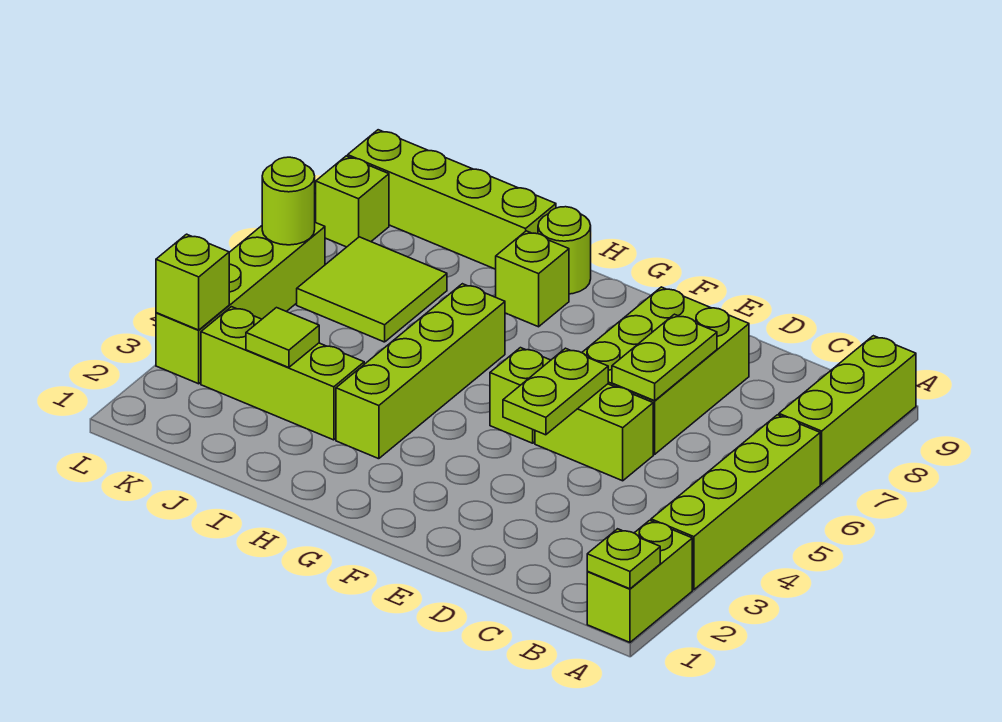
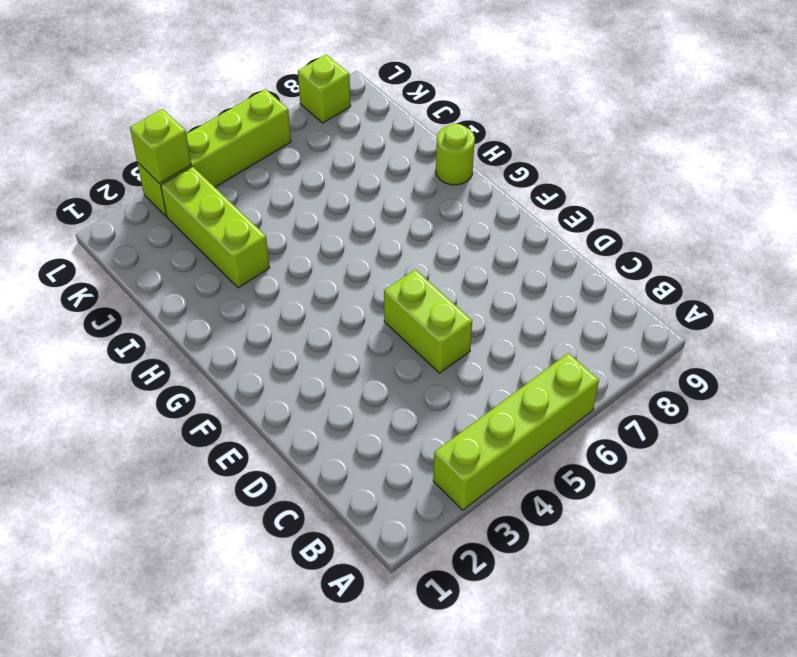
none -> lime 1x2 brick [587,520,692,642]
none -> lime 1x3 brick [779,336,916,484]
none -> lime 2x3 brick [582,287,749,454]

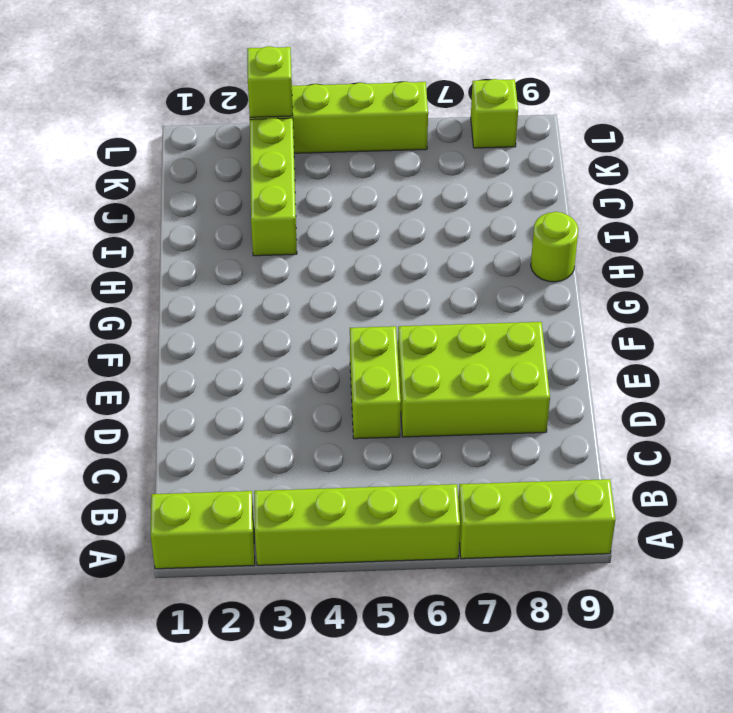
none -> lime 1x1 brick [490,348,551,443]
none -> lime 1x4 brick [336,284,505,459]
none -> lime 1x1 brick [496,231,569,327]

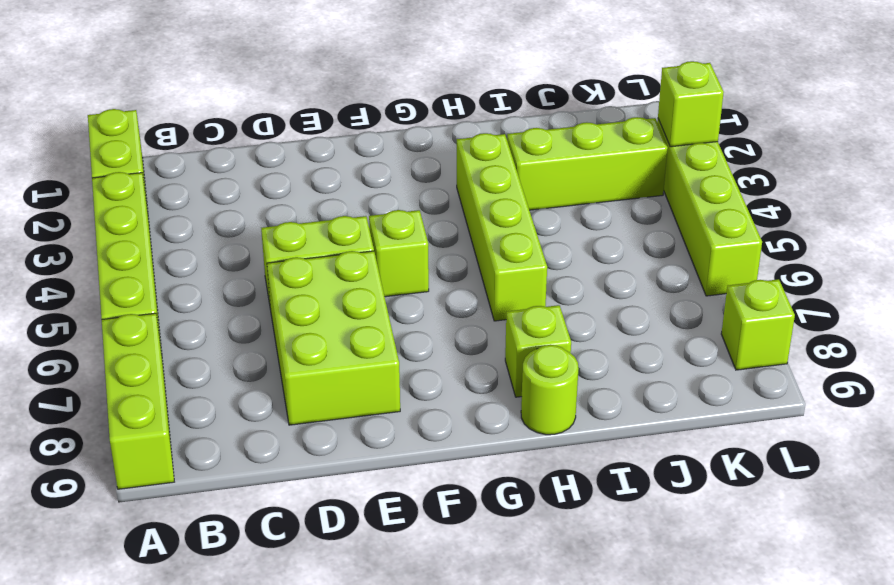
none -> lime 1x4 brick [348,130,556,269]
none -> lime 2x2 tile [297,237,447,342]
none -> lime 1x1 plate [587,529,660,589]

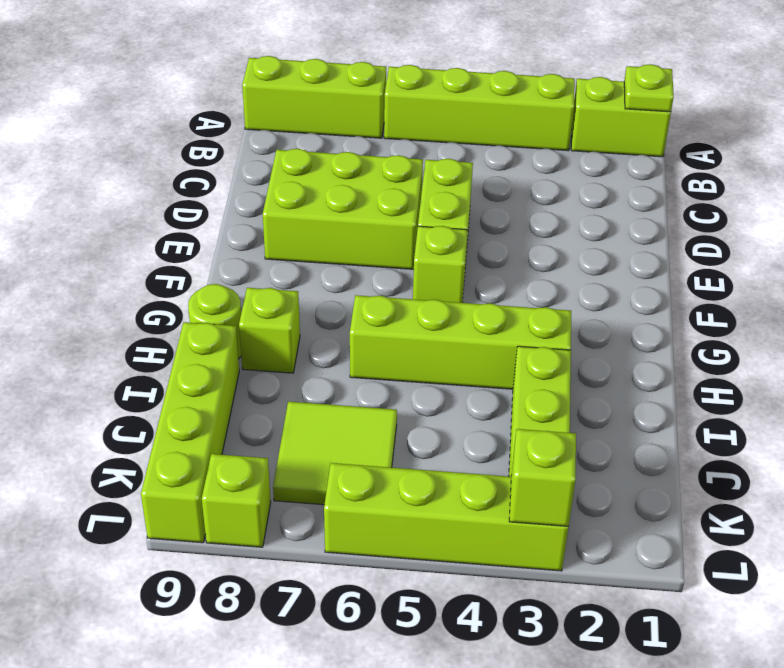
none -> lime 1x2 plate [612,314,717,401]
none -> lime 1x2 plate [503,348,608,435]
none -> lime 1x1 tile [246,308,319,368]

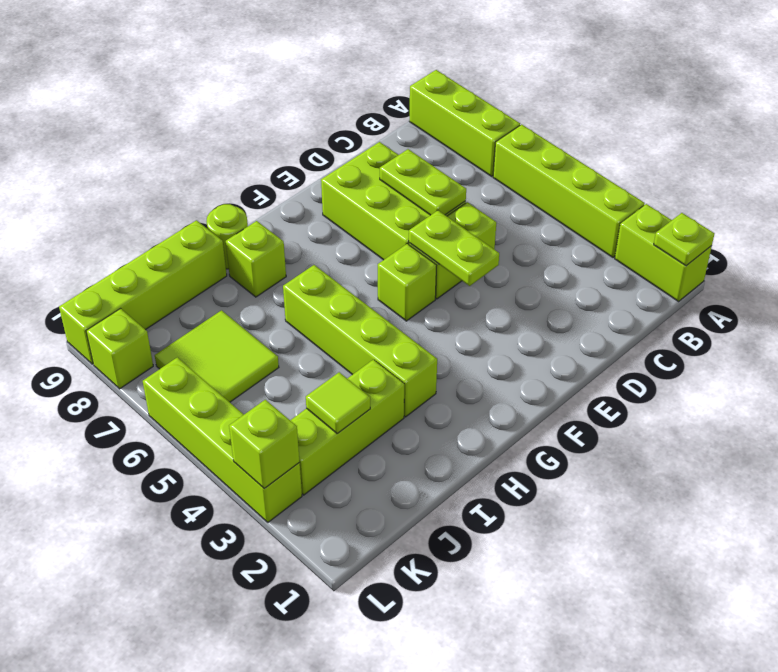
none -> lime 1x1 round brick [262,157,315,245]

